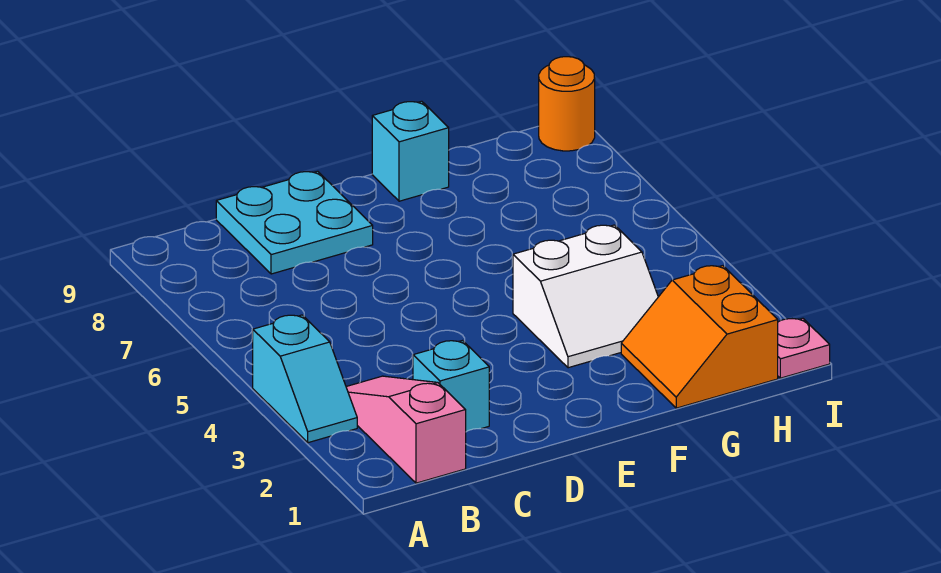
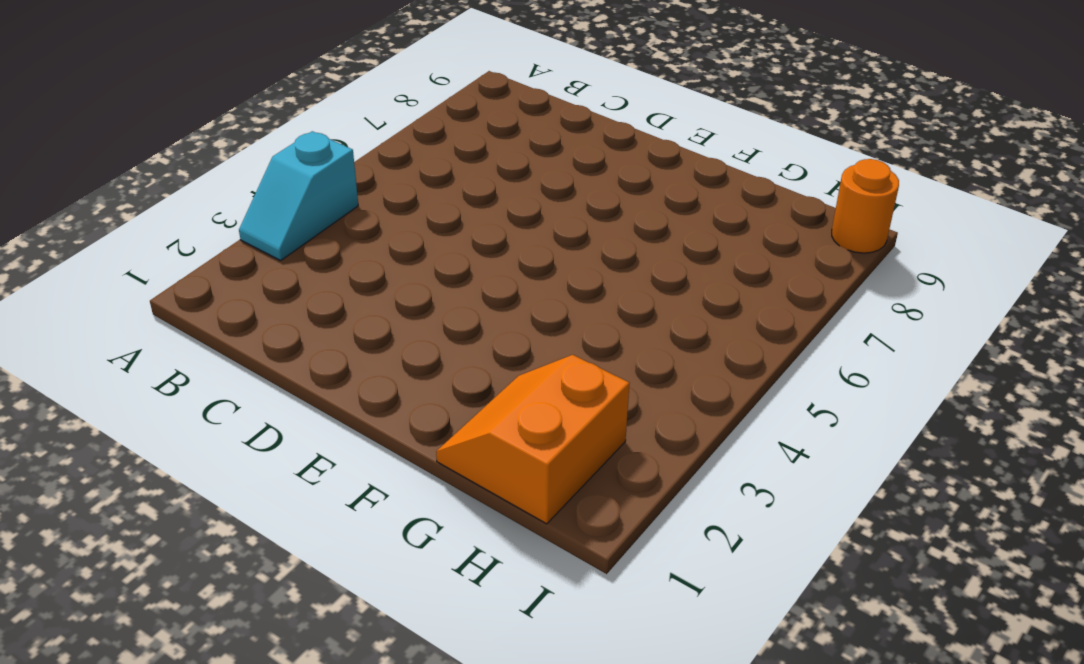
none -> pink 1x3 slope [346,376,466,483]
none -> cyan 1x1 brick [413,341,489,432]

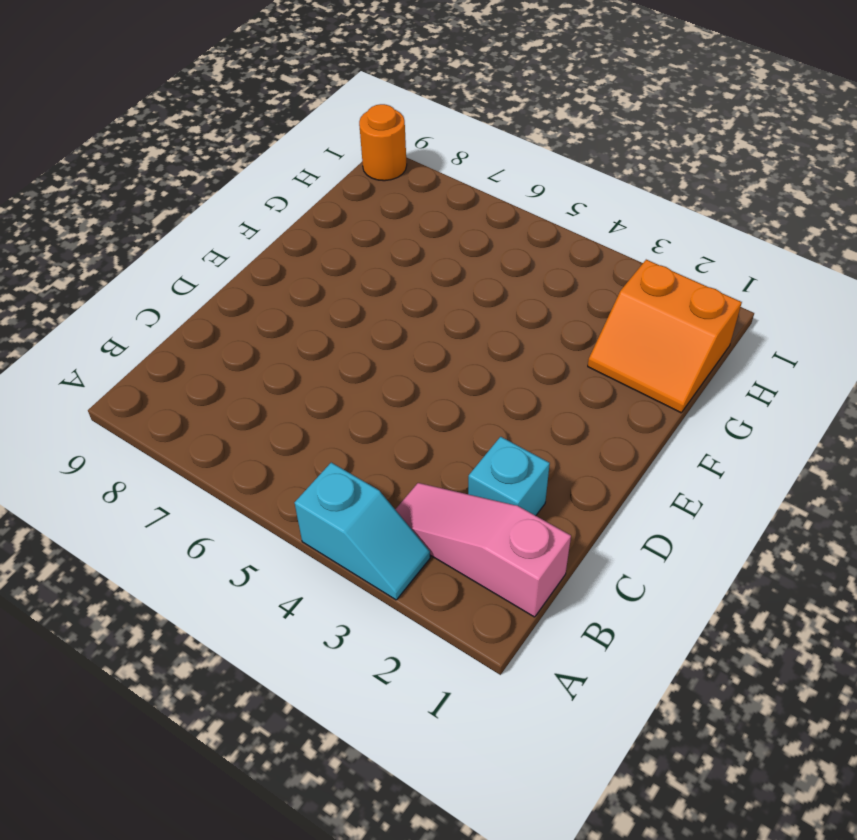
none -> cyan 2x2 plate [216,171,373,274]
none -> white 2x2 slope [513,225,658,368]

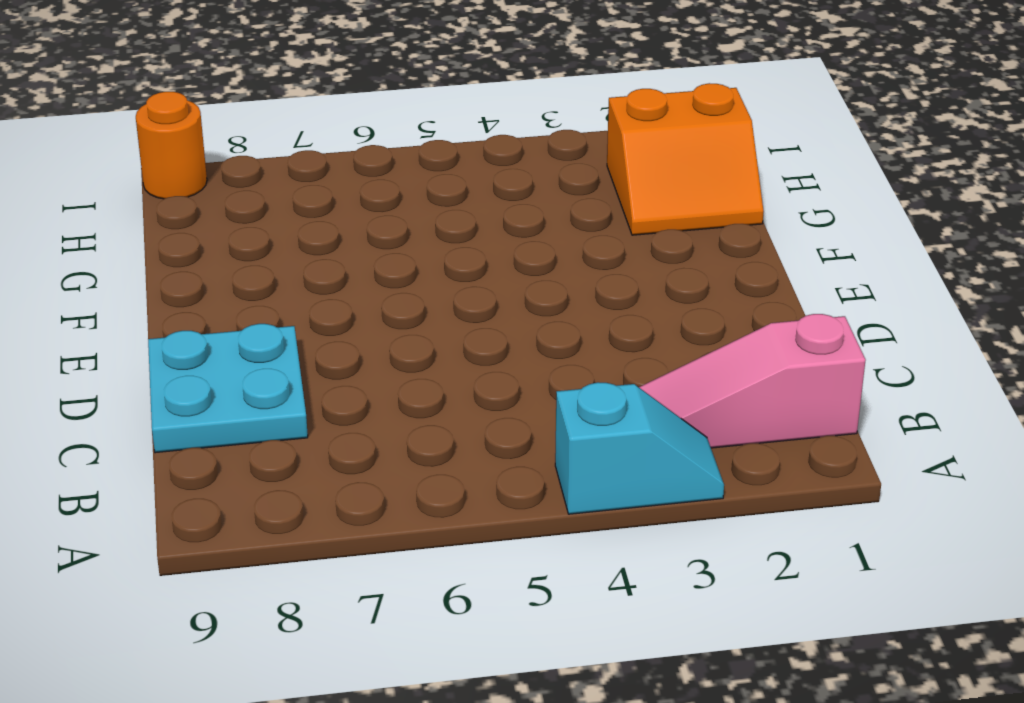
none -> cyan 1x1 brick [413,341,489,432]
none -> white 2x2 slope [513,225,658,368]

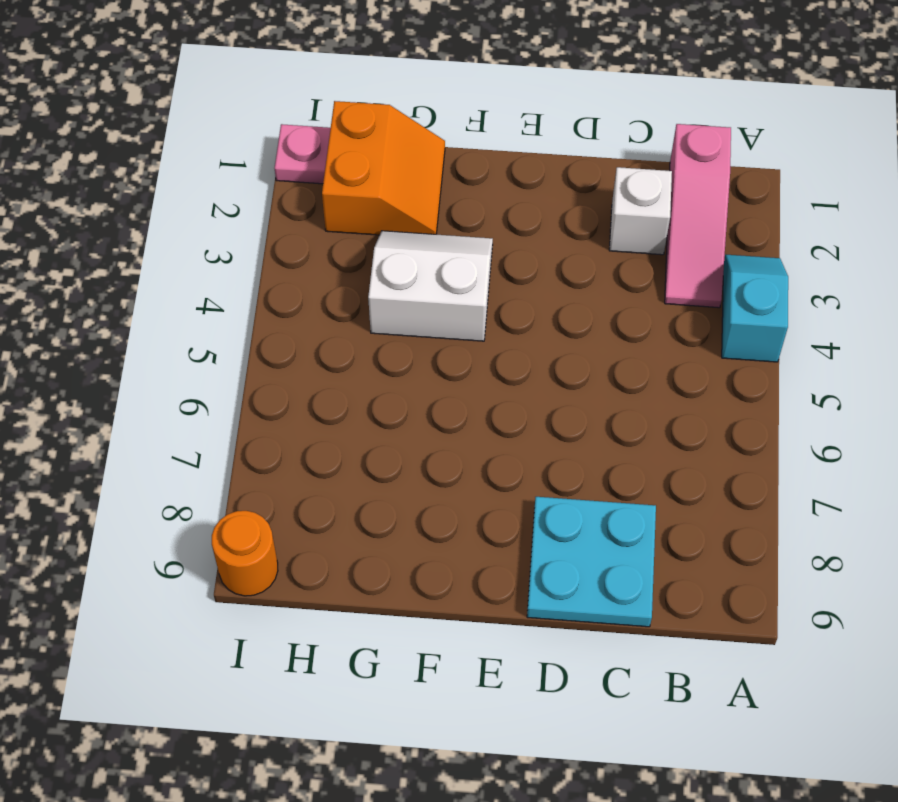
white 1x1 brick [609,167,672,255] -> cyan 1x1 brick [413,341,489,432]
none -> cyan 1x1 brick [372,101,449,201]

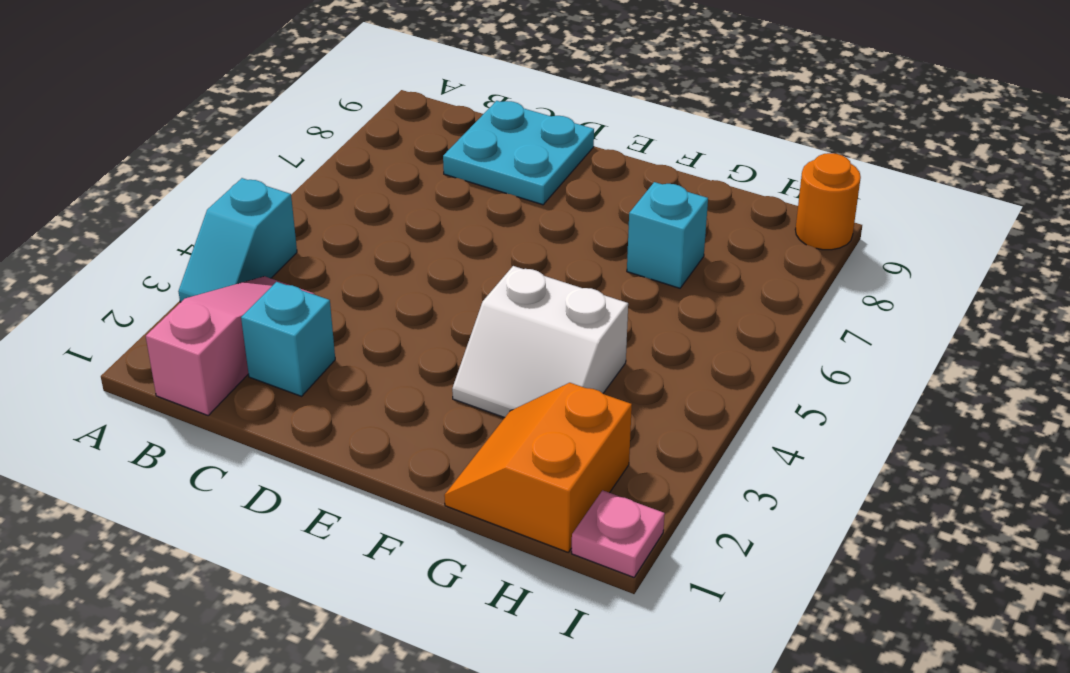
cyan 1x1 brick [627,182,708,288] -> cyan 1x1 brick moved to [372,101,449,201]

